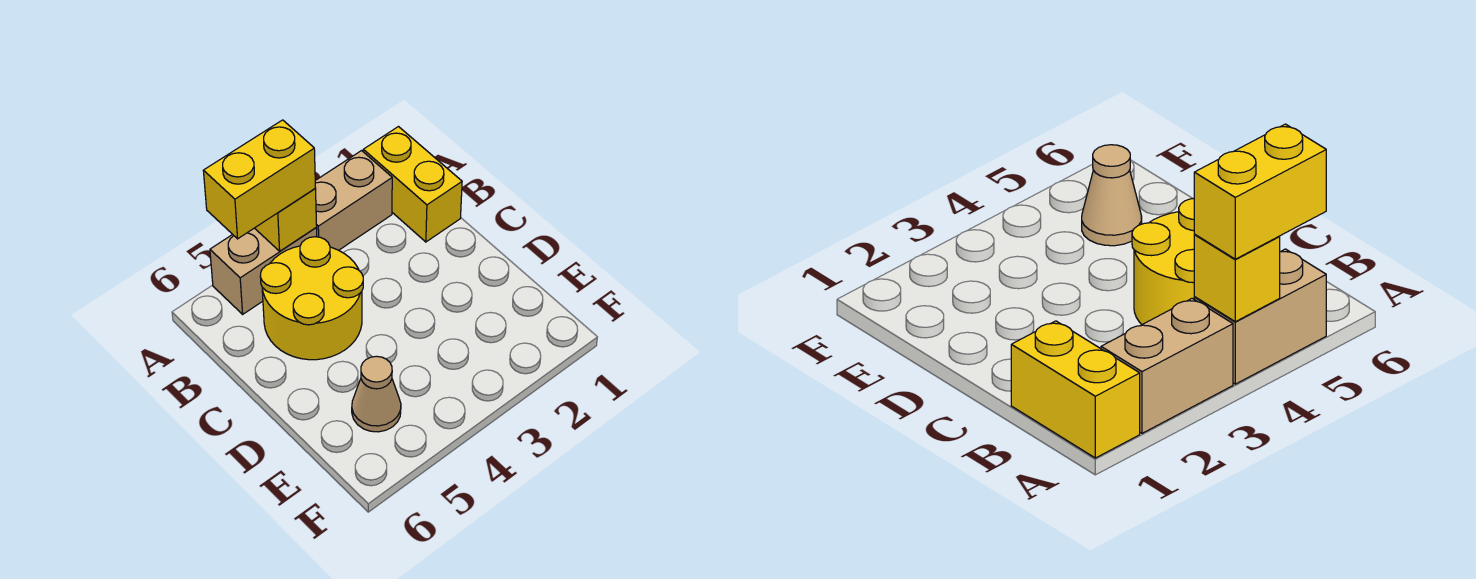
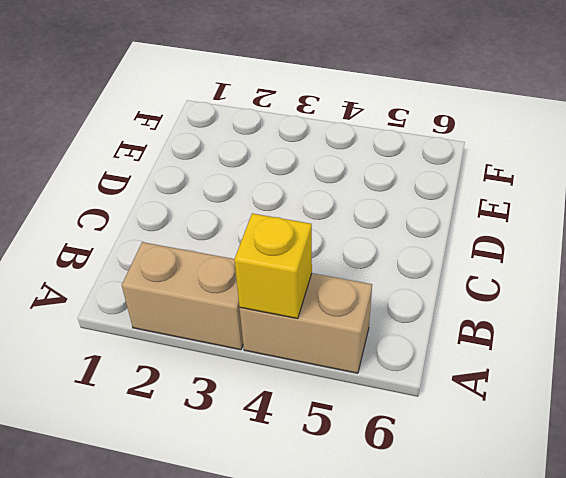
none -> yellow 1x2 brick [363,127,462,242]
none -> yellow 2x2 round brick [260,237,363,360]

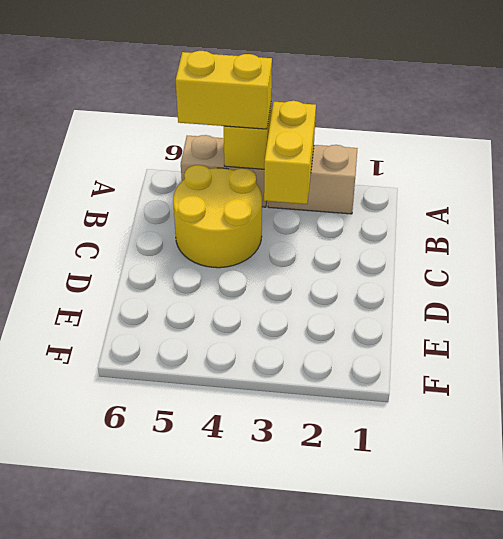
yellow 1x2 brick [264,101,316,204] -> yellow 1x2 brick moved to [363,127,462,242]
none -> tan 1x1 cone [352,356,401,432]

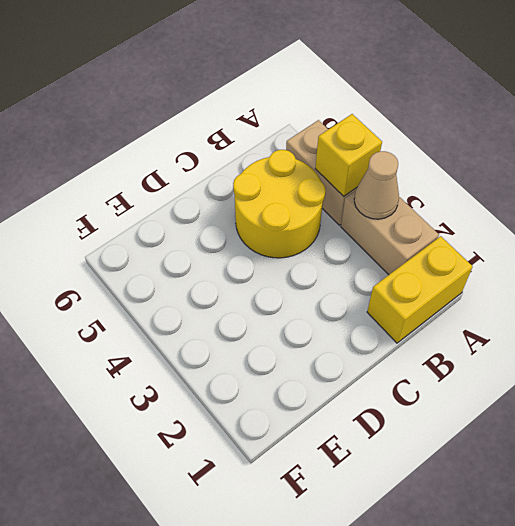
tan 1x1 cone [354,151,399,219] -> tan 1x1 cone moved to [352,356,401,432]
none -> yellow 1x2 brick [203,120,315,239]

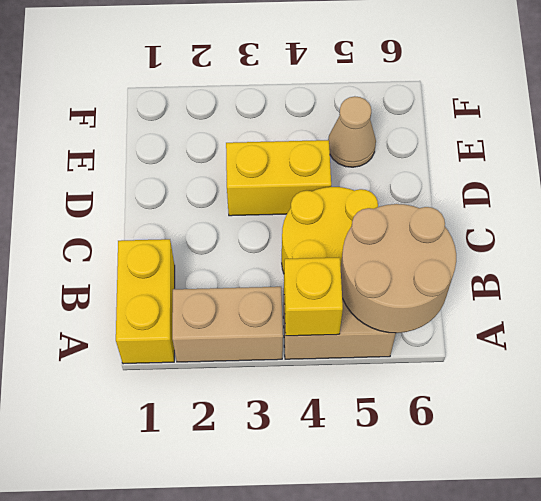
tan 2x2 round brick [341,204,456,333] -> none
yellow 1x2 brick [226,140,331,216] -> yellow 1x2 brick moved to [203,120,315,239]

